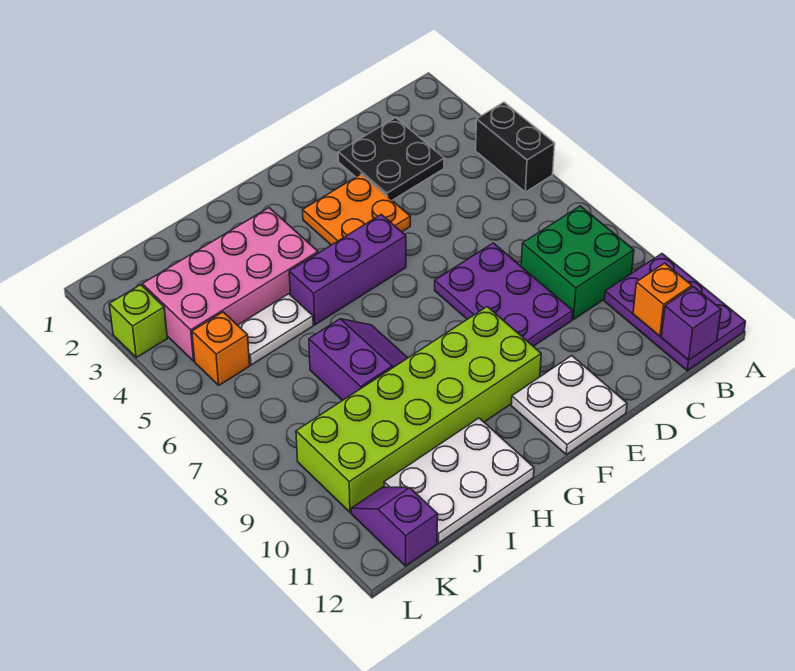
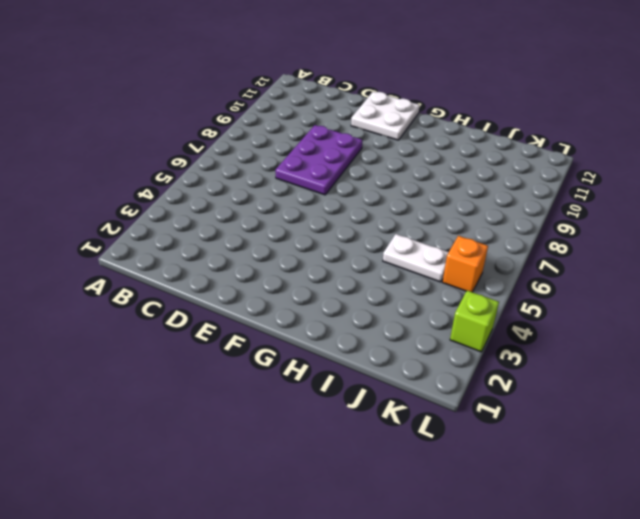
none -> black 1x2 brick [475,102,555,192]
none -> purple 2x3 plate [604,254,745,371]
none -> green 2x2 brick [521,206,634,320]

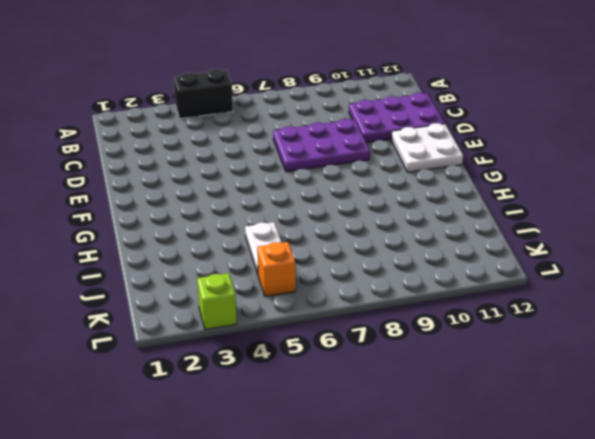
purple 2x3 plate [349,93,445,143] -> purple 2x3 plate moved to [604,254,745,371]
none -> green 2x2 brick [521,206,634,320]
none -> black 2x2 plate [338,118,444,200]
none -> orange 2x2 plate [303,174,410,245]

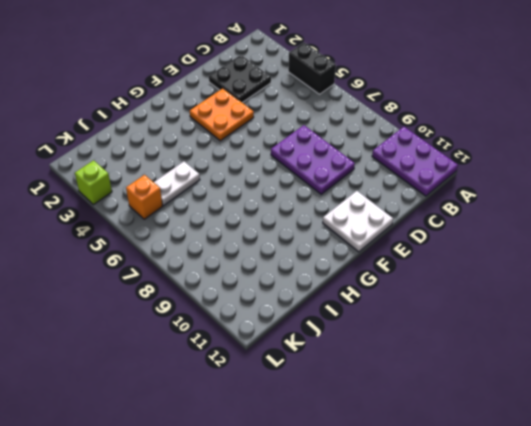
none -> green 2x2 brick [521,206,634,320]
none -> purple 1x3 brick [289,214,406,325]
none -> lime 2x6 brick [296,307,541,512]

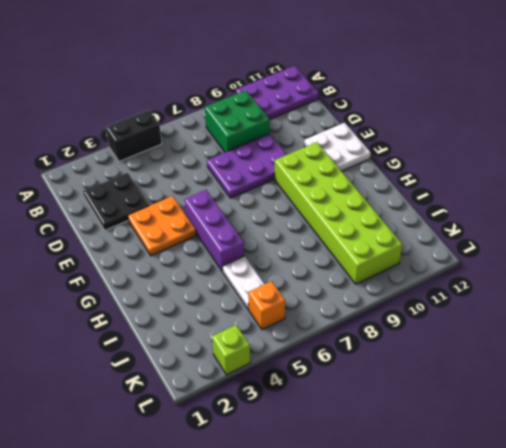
none -> pink 2x4 brick [142,208,318,361]
none -> purple 2x2 slope [309,319,407,400]
none -> white 2x3 plate [384,418,534,543]

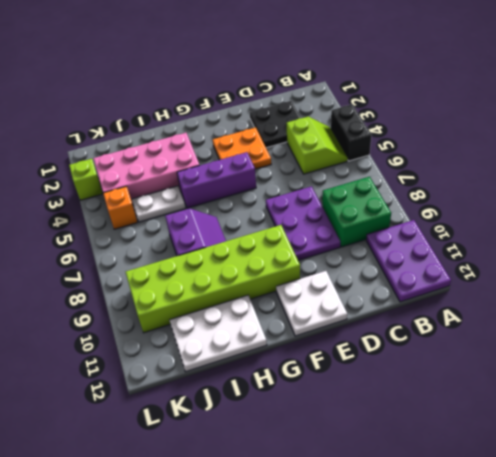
lime 2x2 slope [287,116,348,174] -> none
none -> purple 1x2 slope [351,487,438,566]
none -> orange 1x1 brick [633,263,692,336]
none -> purple 1x1 brick [661,287,721,360]

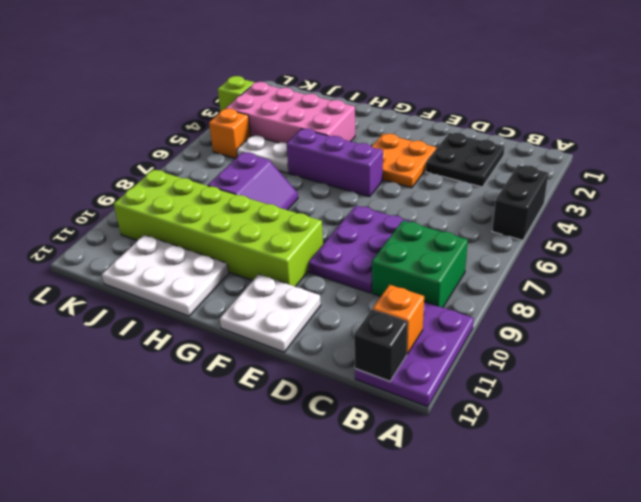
black 1x1 brick [354,309,408,381] -> purple 1x1 brick [661,287,721,360]
none -> purple 1x2 slope [351,487,438,566]

